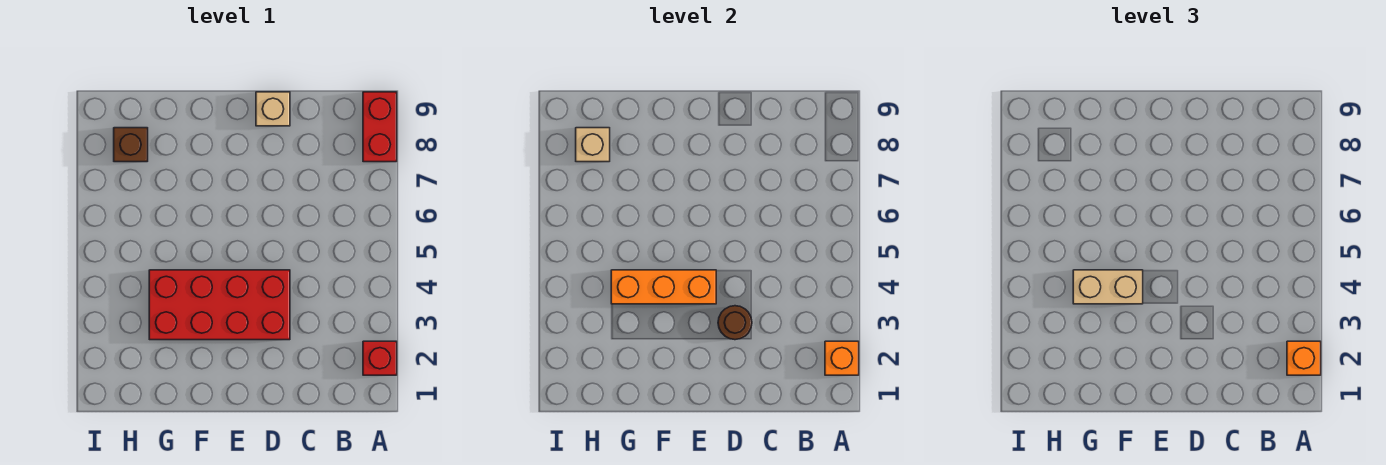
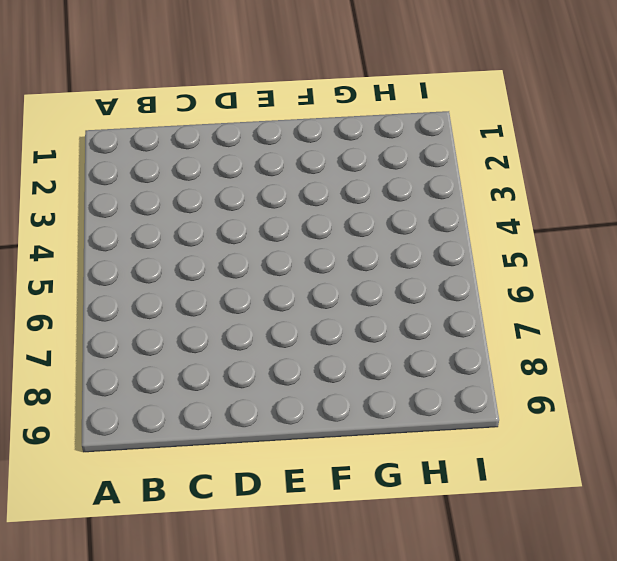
none -> red 1x1 brick [363,341,397,375]
none -> red 1x2 brick [363,92,397,162]

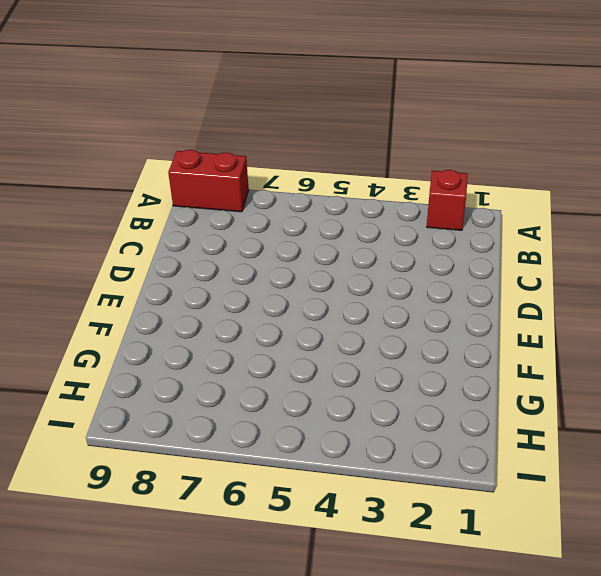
none -> red 2x4 brick [149,270,290,340]
none -> tan 1x1 brick [256,92,290,126]

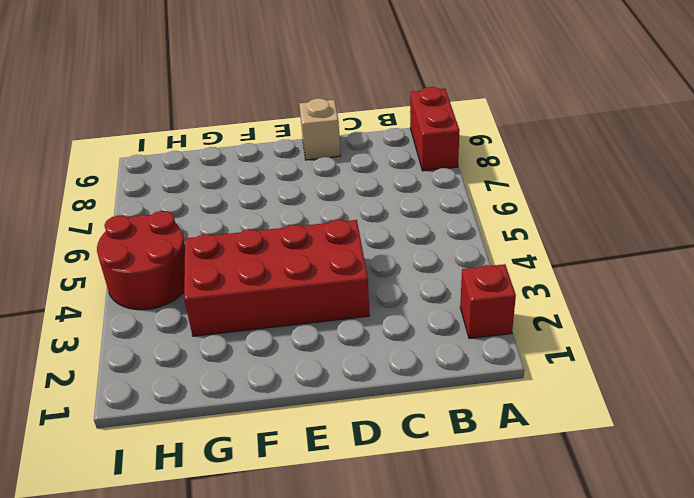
red 2x2 round brick [97,211,185,310] -> none
none -> brown 1x1 brick [114,128,148,162]
none -> orange 1x1 brick [825,341,859,375]

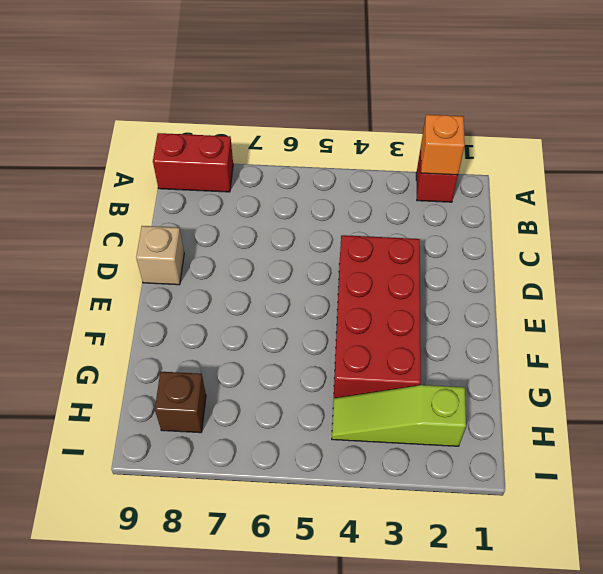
lime 1x3 slope [332,385,466,446] -> none
none -> brown 1x1 round brick [718,306,752,340]
none -> orange 1x3 brick [611,270,716,304]

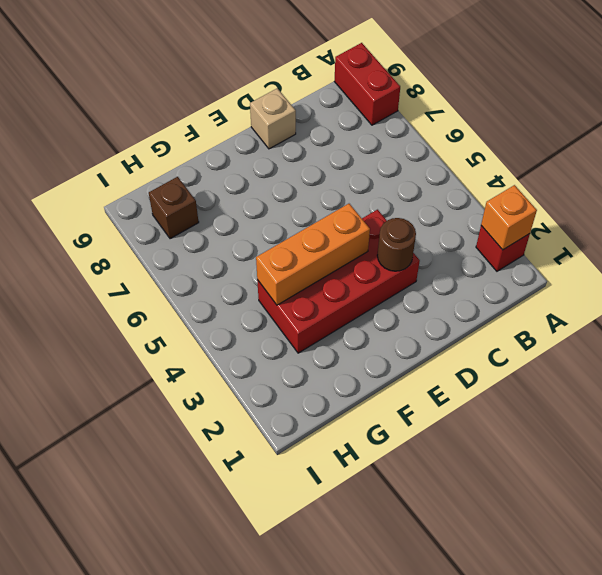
none -> tan 1x1 brick [576,128,610,162]
none -> orange 1x1 brick [1287,341,1321,375]

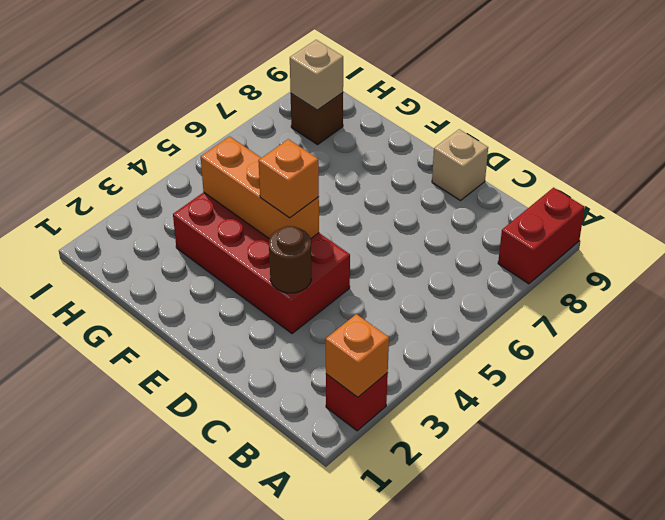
orange 1x1 brick [258,139,319,218] -> orange 1x1 brick moved to [1287,341,1321,375]
none -> tan 1x2 brick [1073,270,1143,304]

